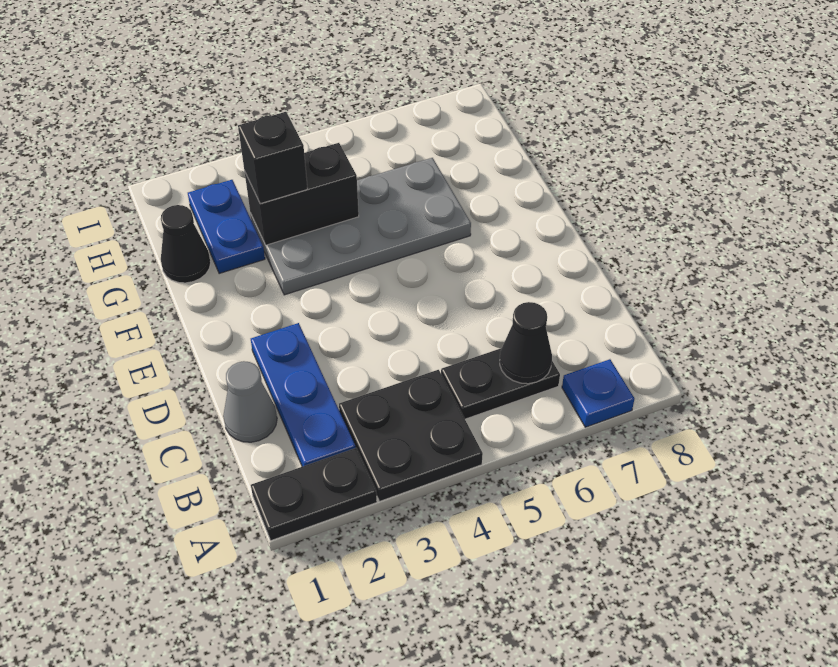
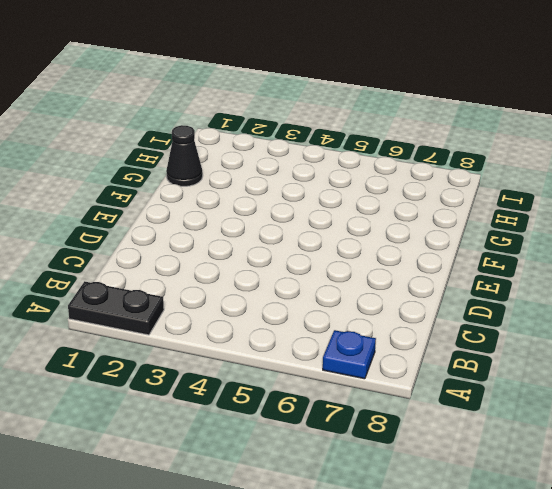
none -> black 2x2 plate [339,370,483,501]
none -> blue 1x3 plate [251,323,356,467]
none -> black 1x2 plate [441,348,560,419]

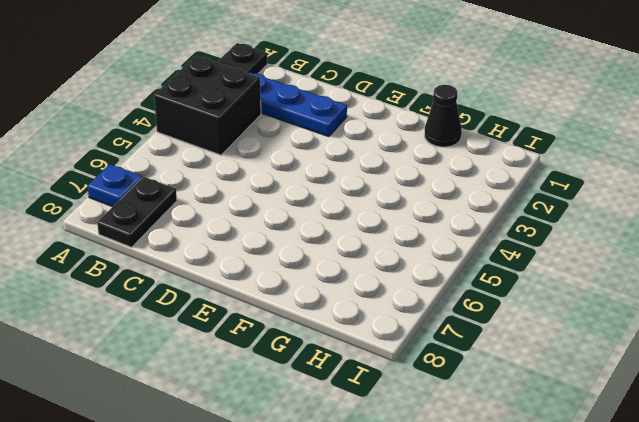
black 2x2 brick [154,56,261,155] -> black 2x2 plate [339,370,483,501]
black 1x2 plate [97,177,177,247] -> black 1x2 plate moved to [441,348,560,419]
none -> grey 1x1 cone [223,361,277,442]
none -> grey 2x4 plate [250,158,471,295]
none -> blue 1x2 plate [188,180,265,274]

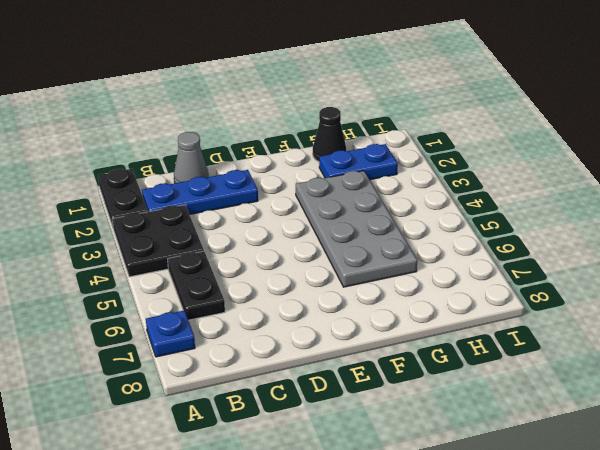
none -> black 1x1 cone [500,302,552,384]
none -> black 1x2 brick [244,143,359,245]
none -> black 1x1 brick [238,112,308,204]

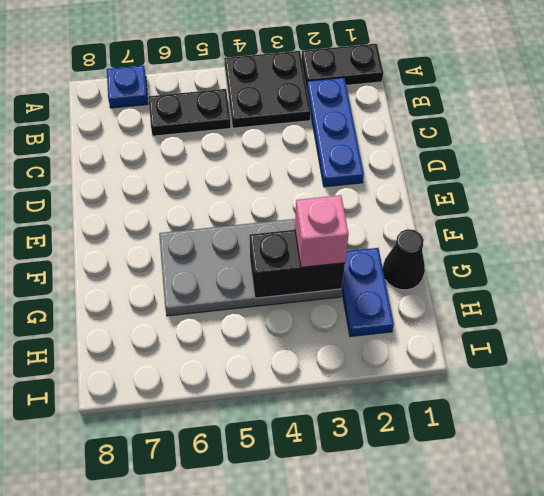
pink 1x1 brick [295,195,349,267] -> black 1x1 brick [238,112,308,204]
none -> grey 1x1 cone [223,361,277,442]
none -> black 1x1 cone [500,302,552,384]

